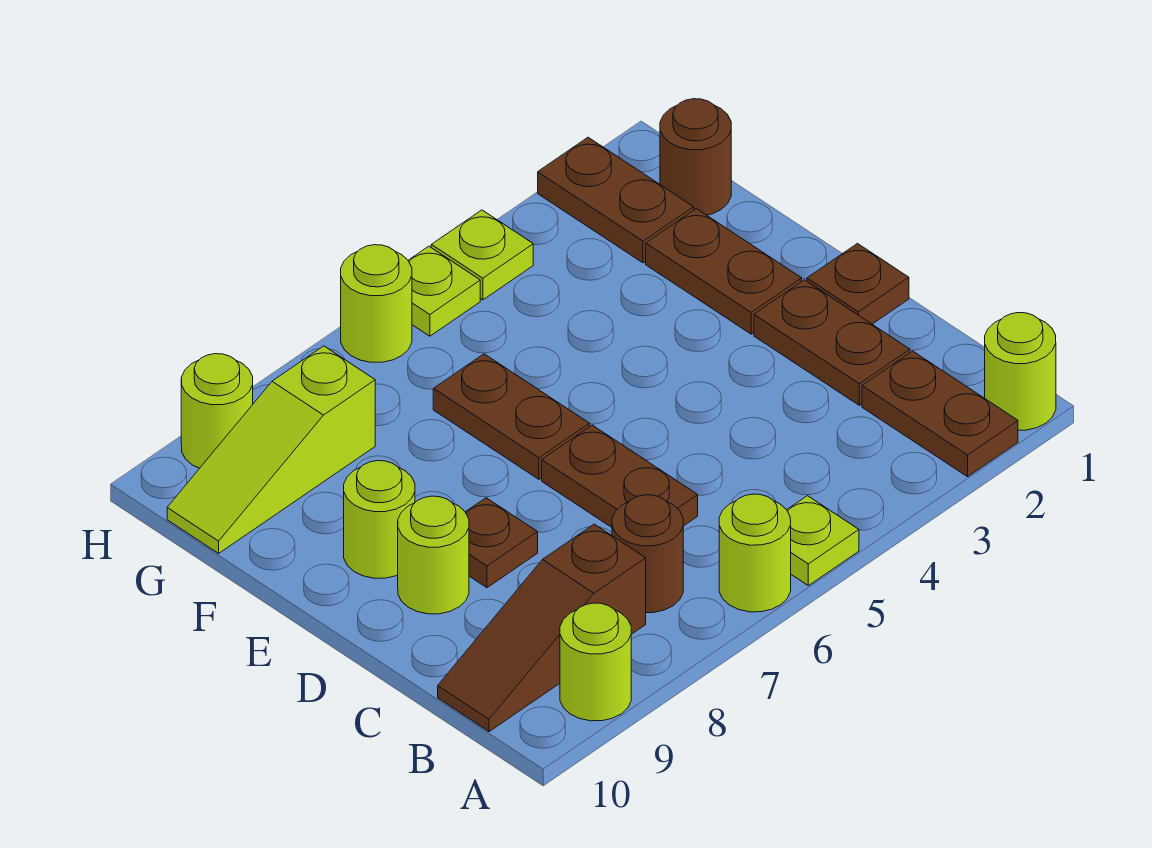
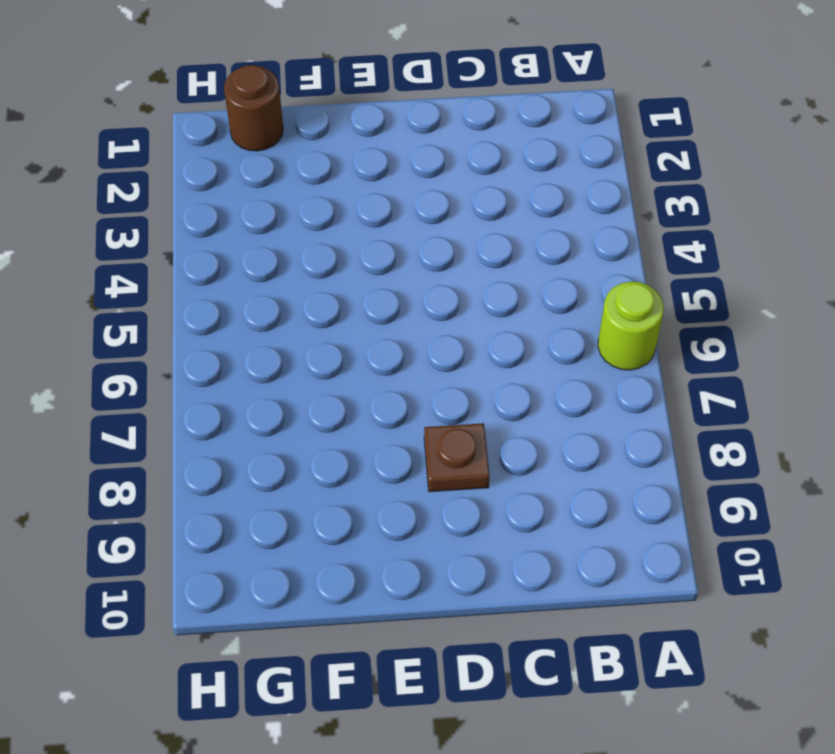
none -> lime 1x1 round brick [985,313,1056,430]
none -> brown 1x2 plate [862,351,1018,477]
none -> lime 1x1 plate [787,496,859,586]

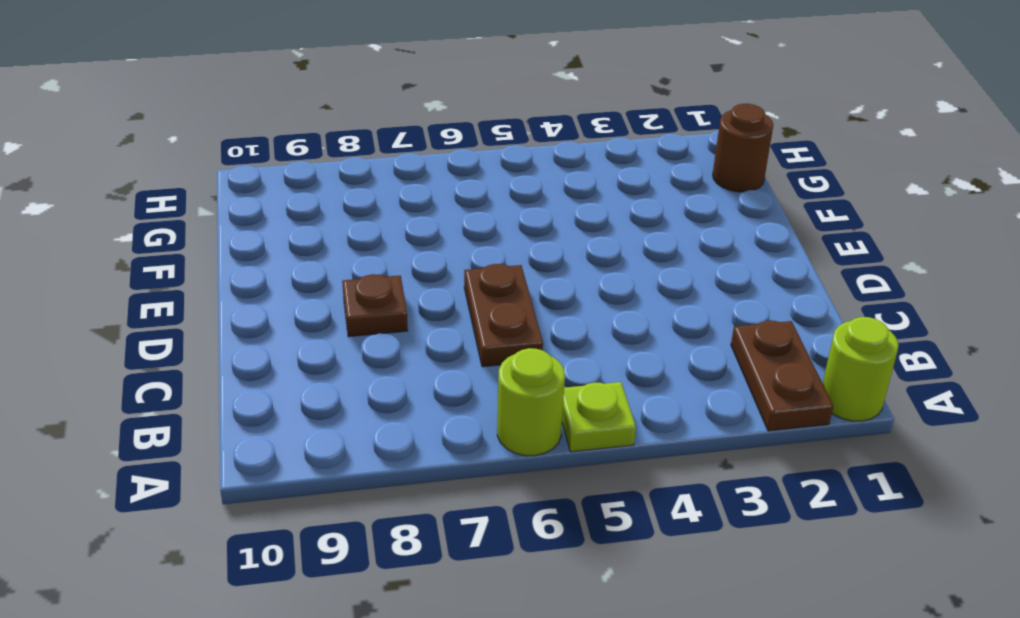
none -> lime 1x1 round brick [560,603,631,721]
none -> brown 1x1 round brick [612,495,683,613]
none -> brown 1x3 slope [438,524,646,732]

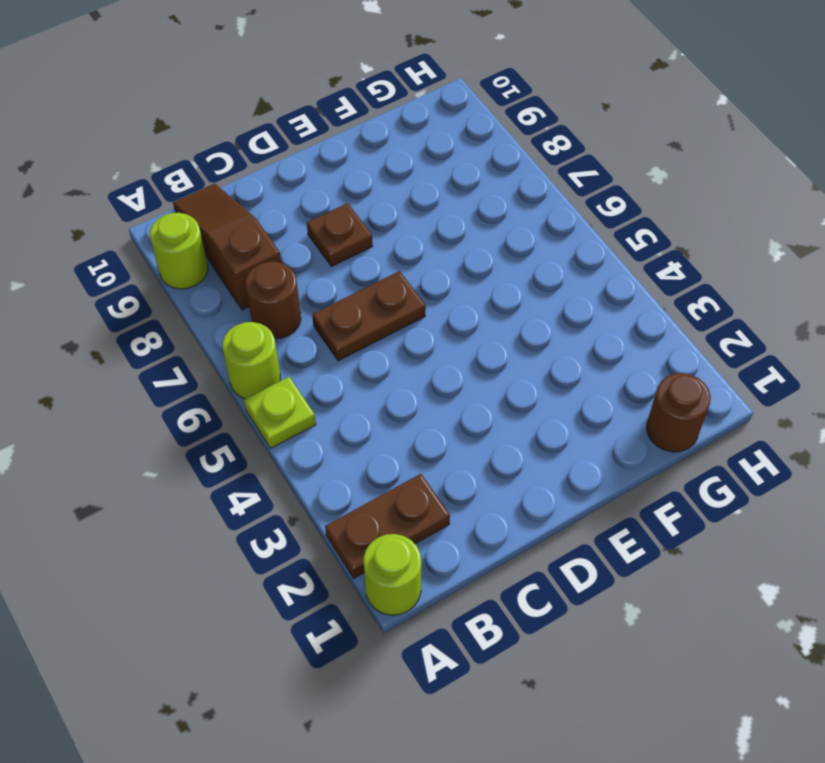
none -> brown 1x2 plate [754,280,910,405]
none -> brown 1x1 plate [807,244,909,324]
none -> lime 1x1 round brick [398,496,469,614]

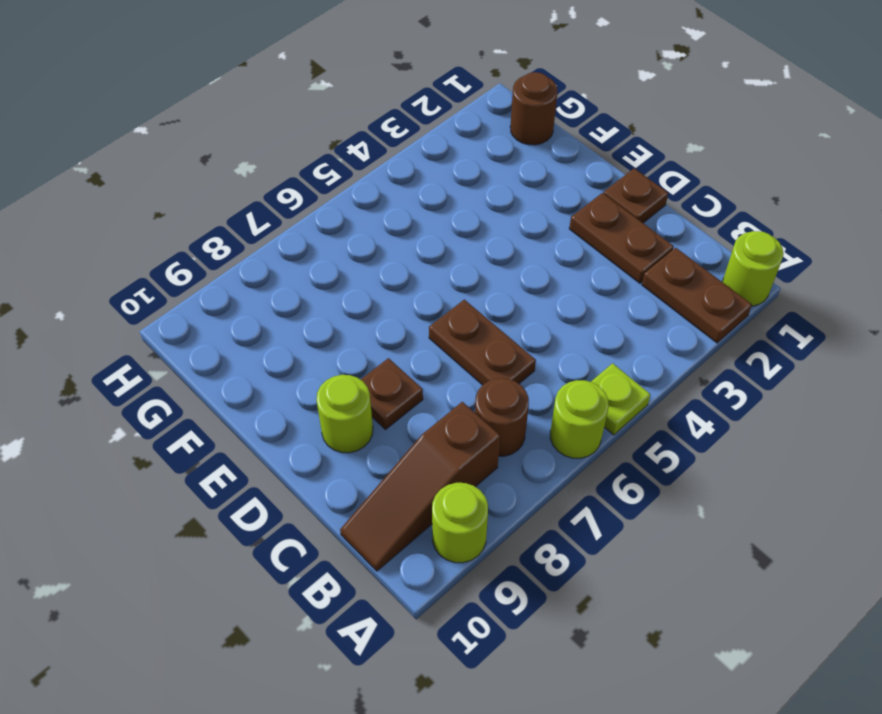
none -> brown 1x2 plate [646,209,802,334]
none -> brown 1x2 plate [433,354,590,479]
none -> lime 1x1 round brick [344,461,415,578]

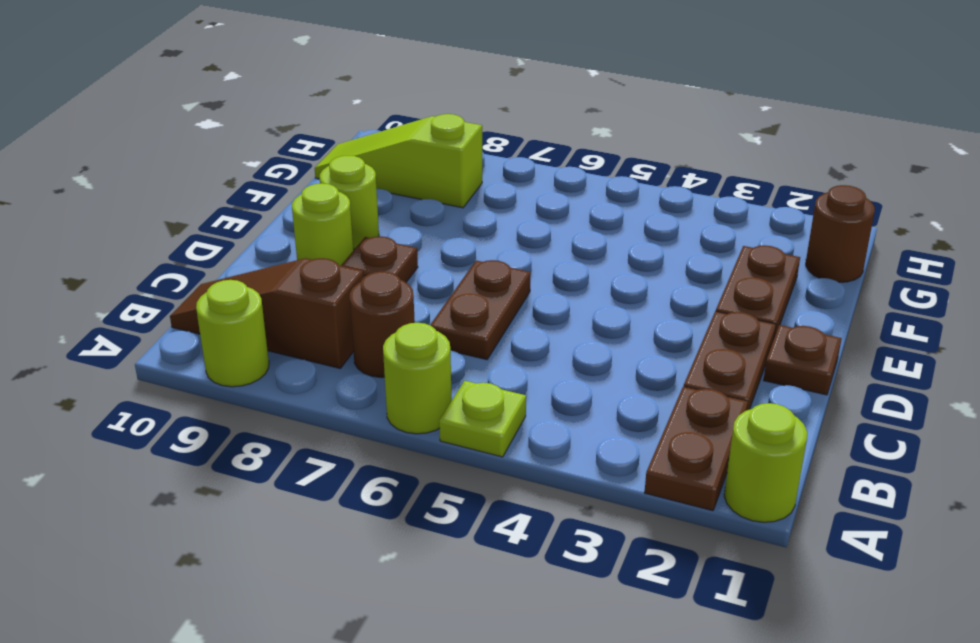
none -> brown 1x2 plate [433,354,590,479]
none -> brown 1x2 plate [538,137,694,263]
none -> lime 1x1 plate [431,210,533,300]

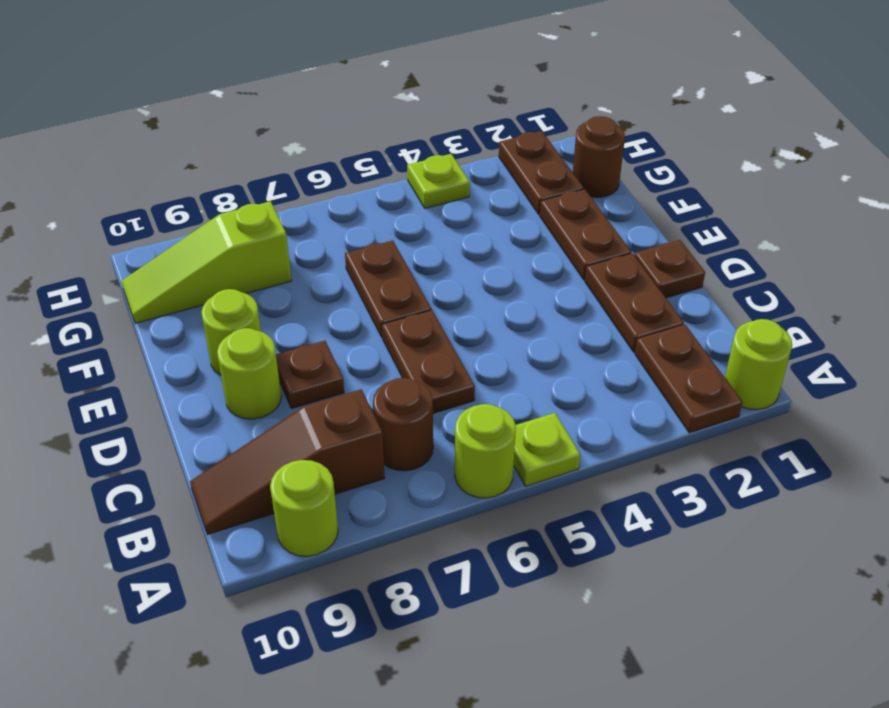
none -> lime 1x1 plate [408,246,480,336]
none -> lime 1x1 round brick [341,245,412,362]
none -> lime 1x1 round brick [181,354,253,468]

